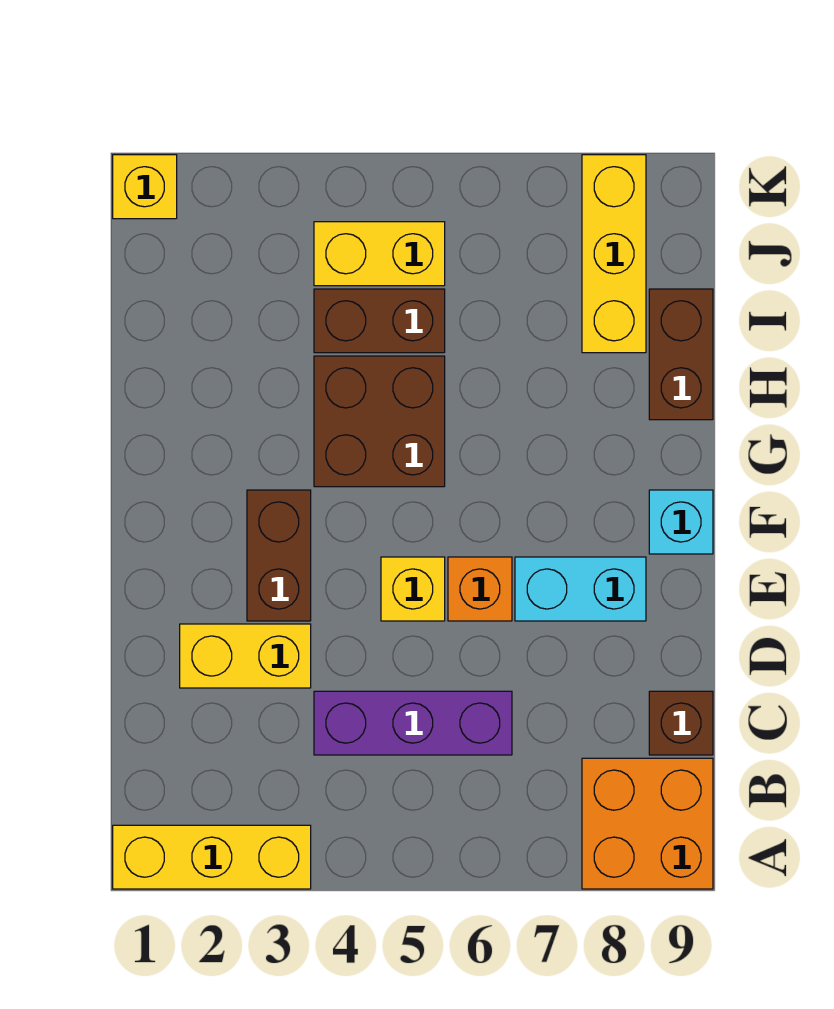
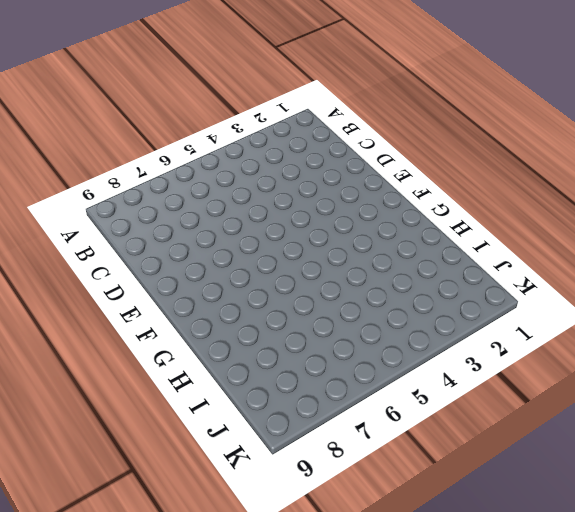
none -> yellow 1x3 brick [113,825,311,889]
none -> orange 2x2 brick [582,758,713,889]
none -> purple 1x3 brick [314,691,512,755]

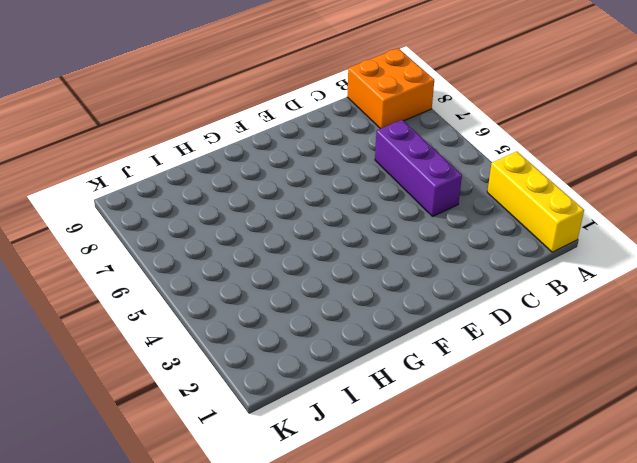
none -> brown 1x1 brick [649,691,713,755]
none -> yellow 1x2 brick [180,624,311,688]
none -> brown 1x2 brick [247,490,311,621]

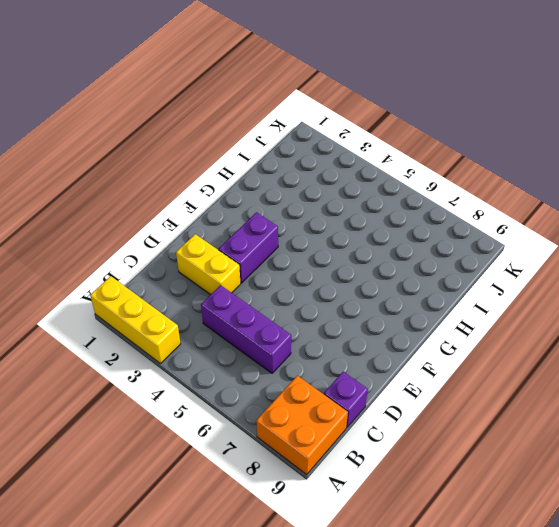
purple 1x1 brick [324,372,368,428] -> brown 1x1 brick [649,691,713,755]
purple 1x2 brick [219,212,278,283] -> brown 1x2 brick [247,490,311,621]
none -> yellow 1x1 brick [381,557,445,621]
none -> orange 1x1 brick [448,557,512,621]
none -> cyan 1x2 brick [515,557,646,621]

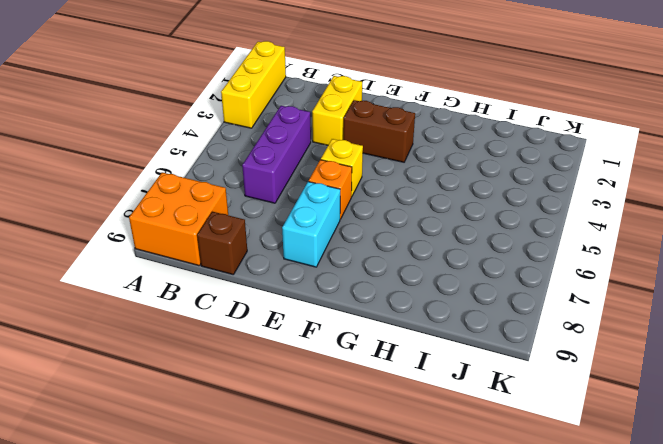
none -> cyan 1x1 brick [649,490,713,554]
none -> brown 2x2 brick [314,356,445,487]
none -> brown 1x2 brick [649,289,713,420]

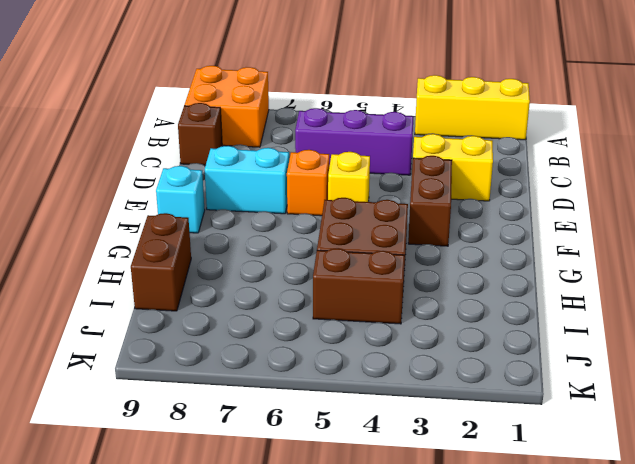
none -> yellow 1x3 brick [582,155,646,353]
none -> yellow 1x2 brick [314,222,445,286]
none -> yellow 1x1 brick [113,155,177,219]

